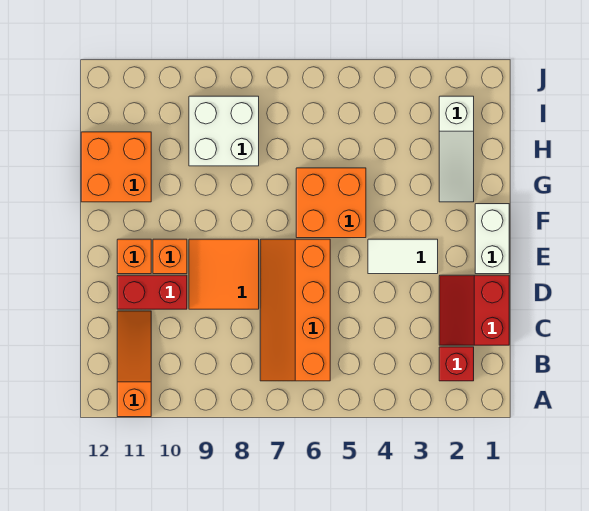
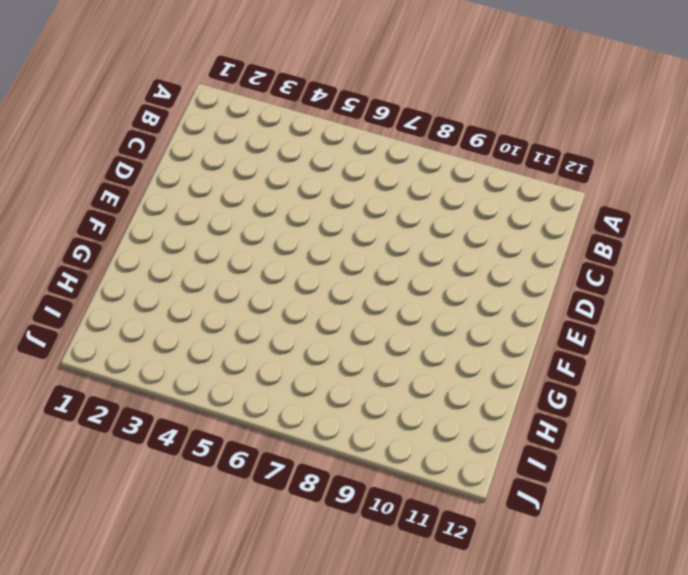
none -> orange 1x3 slope [117,311,151,417]
none -> red 1x1 brick [439,347,474,381]
none -> orange 2x4 slope [260,239,330,381]

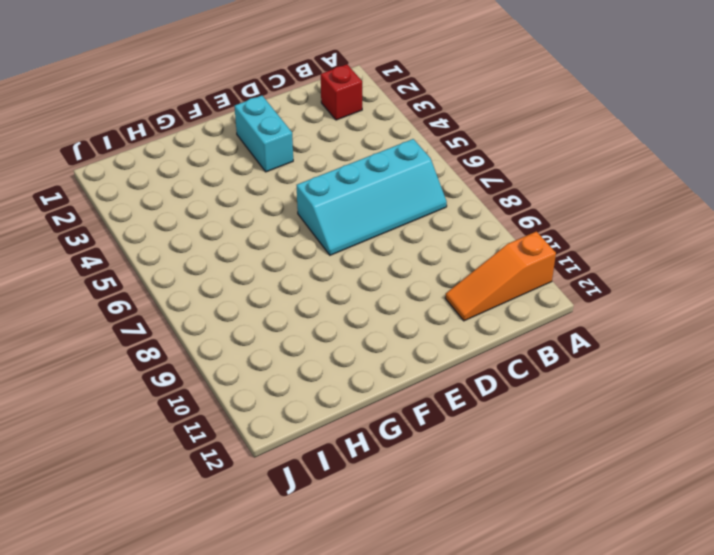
cyan 2x4 slope [297,139,447,255] -> orange 2x4 slope [260,239,330,381]
cyan 1x2 brick [235,96,293,172] -> white 1x2 tile [368,239,438,274]
none -> red 2x2 slope [439,275,509,345]
none -> orange 2x2 tile [189,239,259,309]
none -> red 1x2 brick [117,275,187,309]

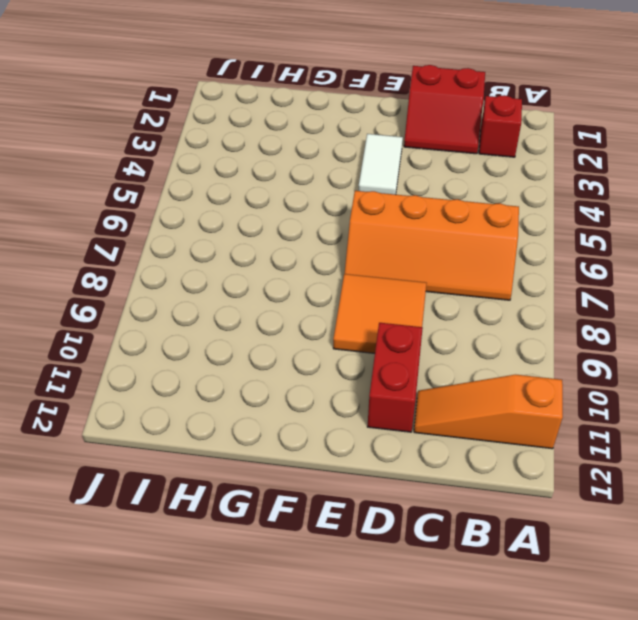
none -> white 1x2 brick [475,204,509,274]
none -> orange 1x1 brick [153,239,187,274]
none -> orange 1x1 brick [117,239,151,274]

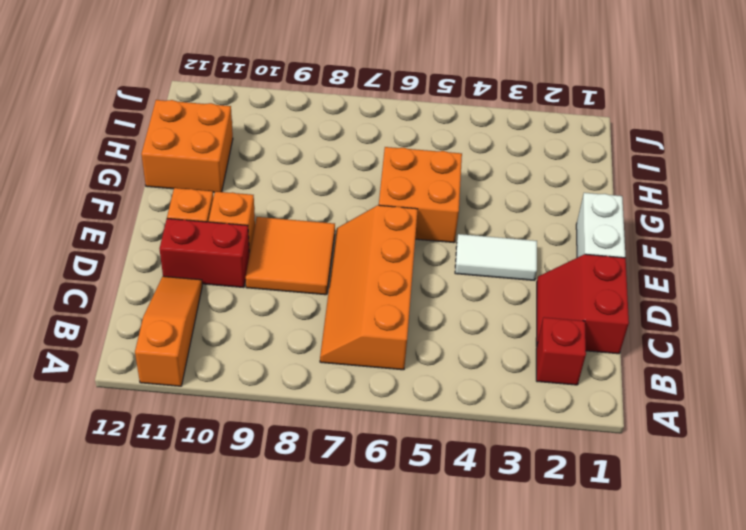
none -> white 1x3 slope [439,96,474,202]
none -> white 2x2 brick [189,96,259,166]

